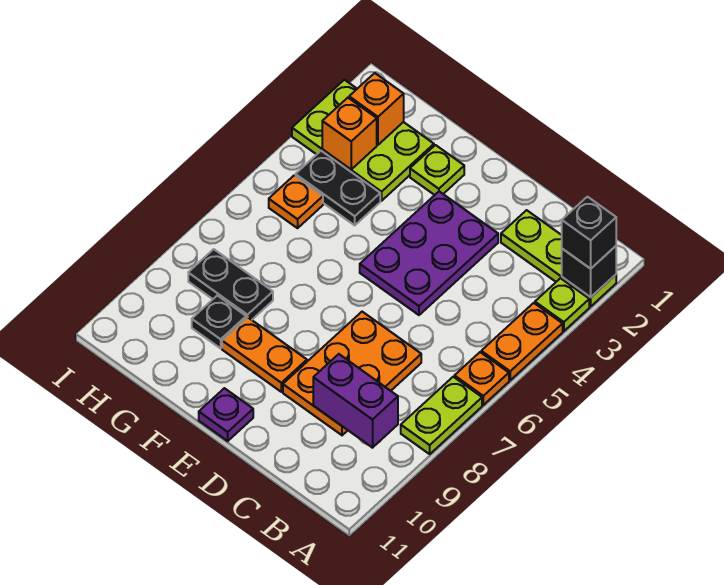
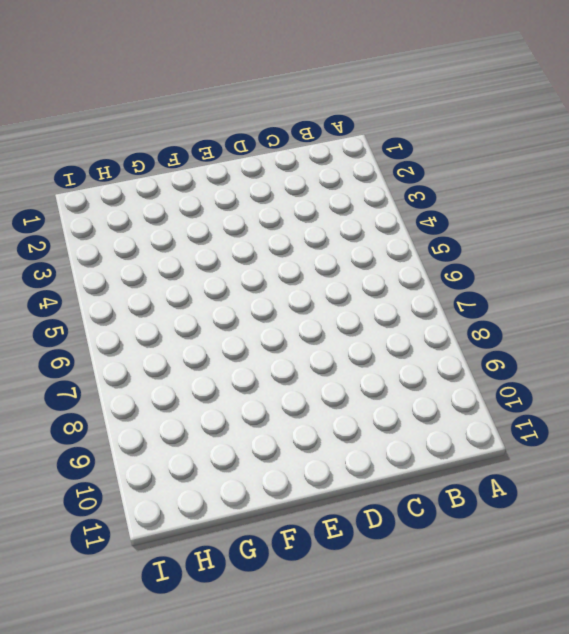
none -> lime 1x3 plate [501,210,616,306]
none -> lime 1x1 plate [535,278,589,331]
none -> orange 1x2 plate [481,303,563,380]

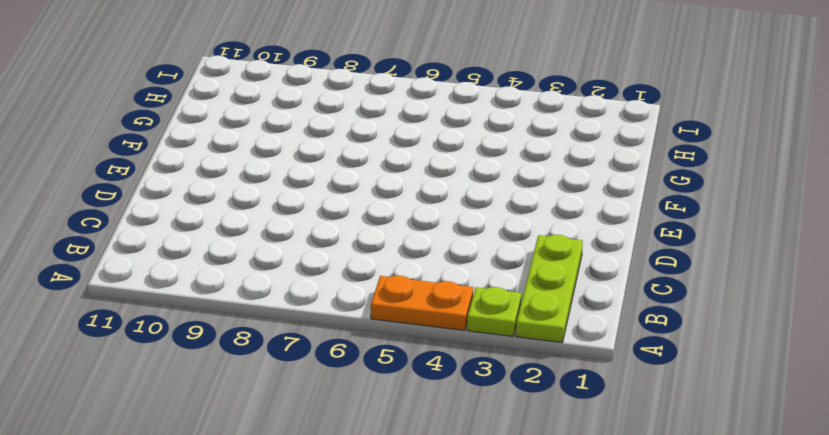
none -> orange 1x1 plate [454,352,509,405]
none -> lime 1x2 plate [401,377,482,454]
none -> orange 2x3 plate [283,312,421,435]

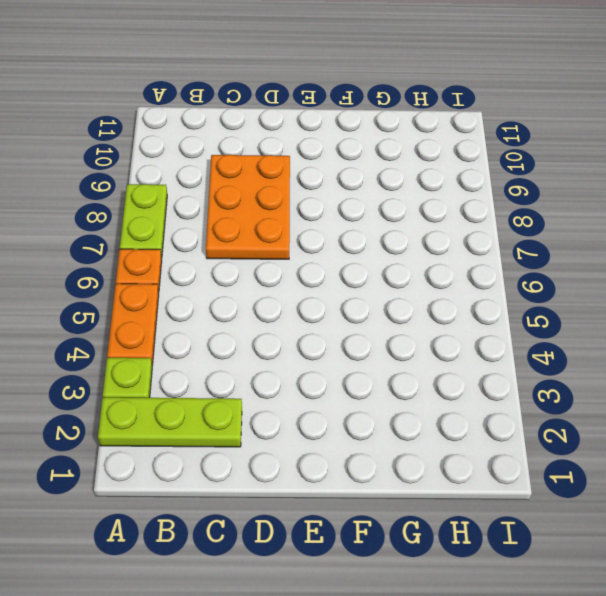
none -> purple 2x3 plate [360,192,498,315]
none -> orange 1x2 plate [222,317,307,392]
none -> purple 1x1 plate [199,388,253,441]

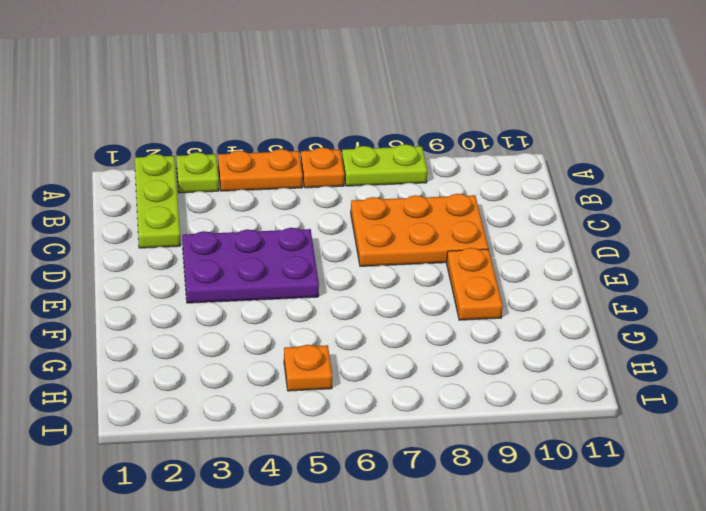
none -> purple 1x1 plate [199,388,253,441]
none -> lime 1x1 plate [410,145,464,195]
none -> lime 2x3 plate [292,80,434,201]

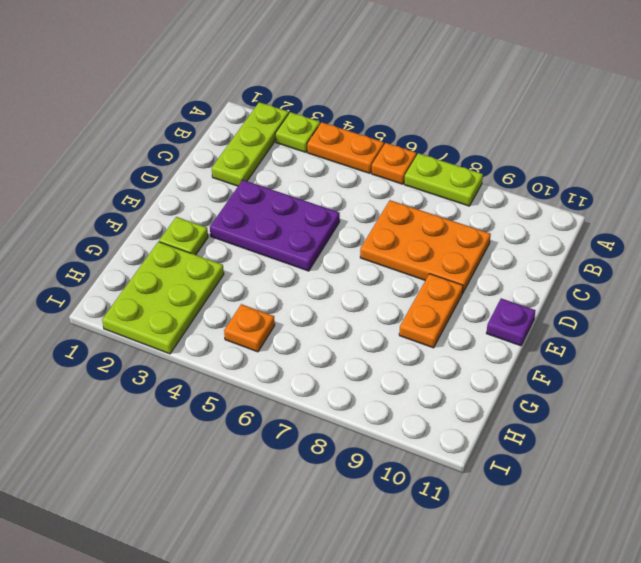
none -> black 1x2 plate [296,151,380,225]
none -> black 1x2 plate [188,249,273,320]
none -> black 1x1 plate [192,296,246,348]

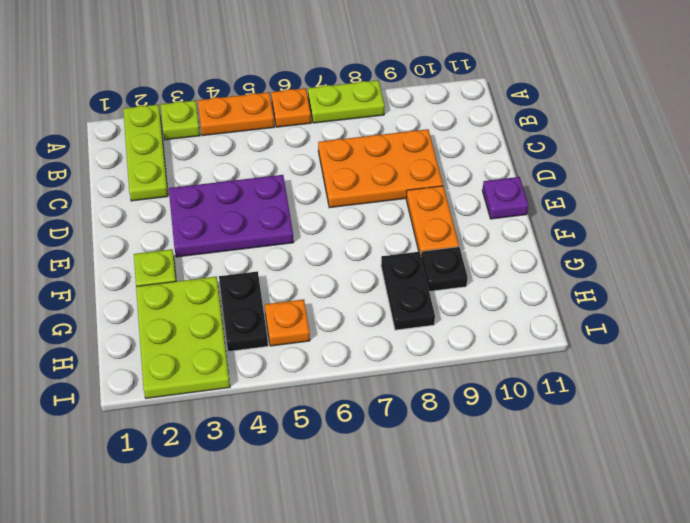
none -> black 1x1 brick [562,246,616,297]
none -> purple 1x2 brick [313,354,398,448]
none -> orange 1x1 brick [349,73,404,145]

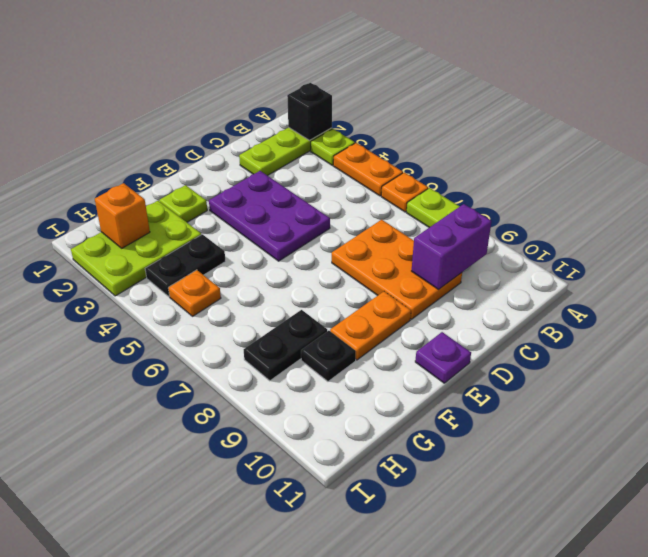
none -> orange 1x1 brick [322,98,377,169]
none -> black 1x1 brick [562,197,616,269]

